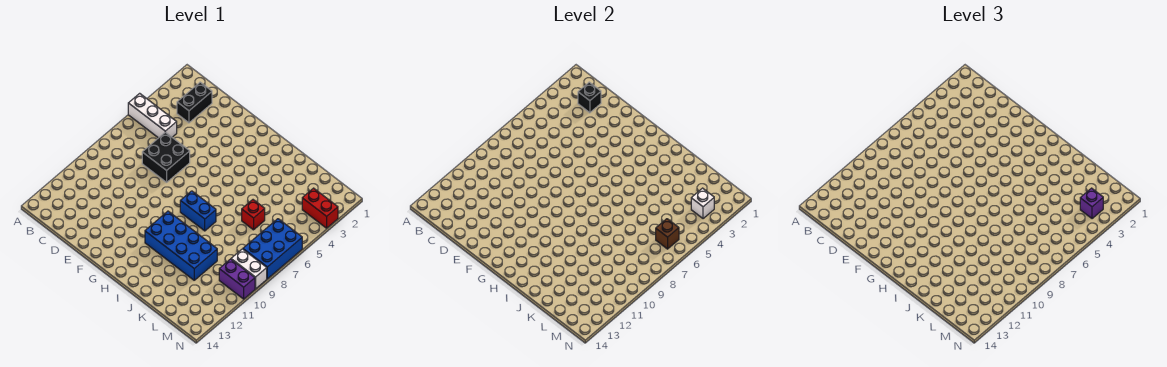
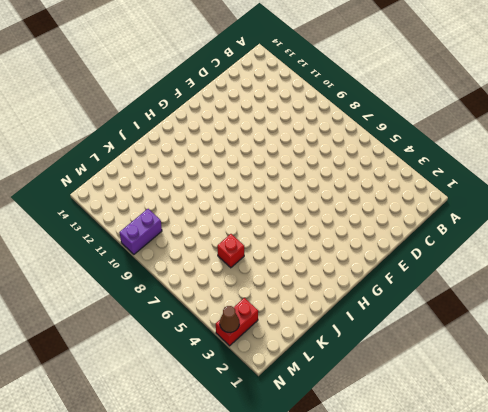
brown 1x1 cone [220,306,239,333] -> none
none -> white 1x3 brick [128,93,177,138]
none -> black 1x2 brick [177,82,212,123]
none -> black 2x2 brick [142,132,190,182]

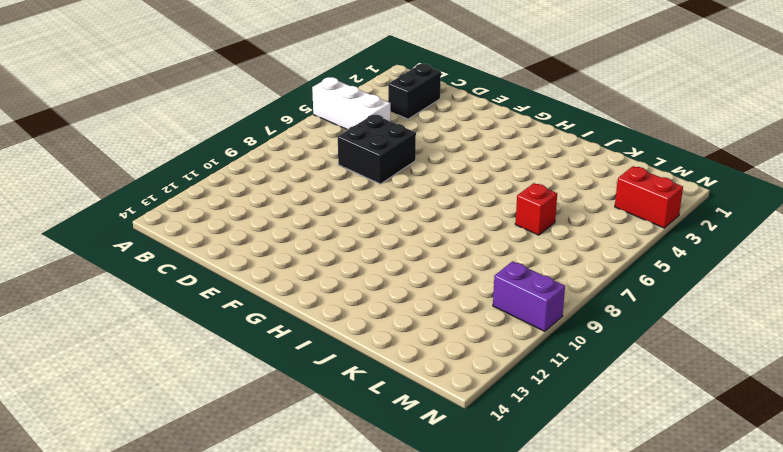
none -> blue 1x2 brick [180,191,216,231]
none -> blue 2x4 brick [145,211,217,280]
none -> blue 2x3 brick [243,219,302,279]

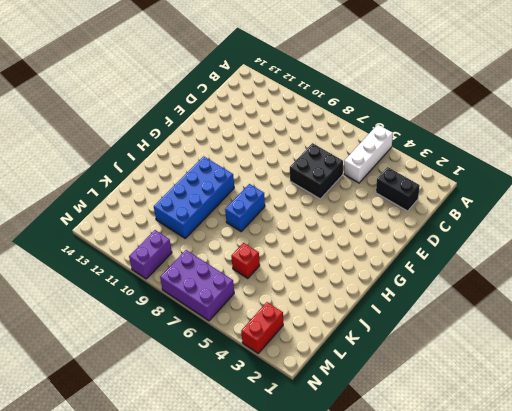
purple 2x3 brick [160,250,234,321] -> blue 2x3 brick [243,219,302,279]
none -> white 1x2 brick [231,249,267,289]
none -> black 1x1 brick [578,82,601,113]
none -> white 1x1 brick [691,188,714,219]

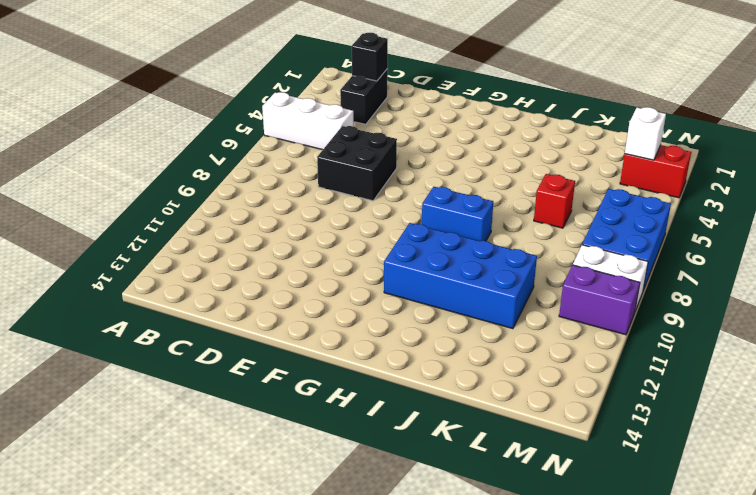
none -> brown 1x1 brick [656,219,679,249]
none -> purple 1x1 brick [1080,188,1103,219]

